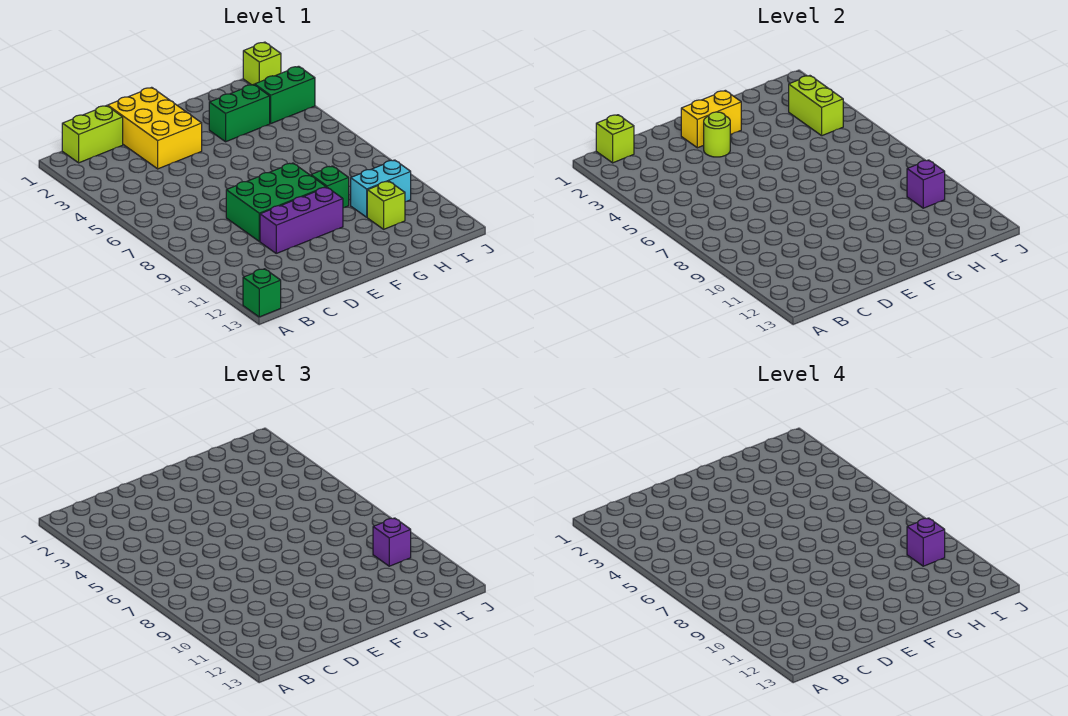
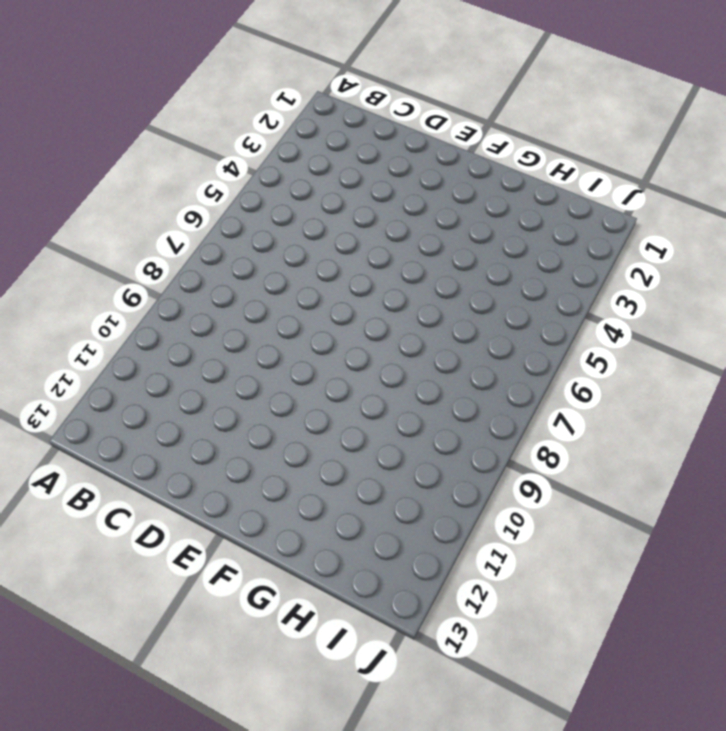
none -> green 1x1 brick [243,269,281,317]
none -> lime 1x2 brick [62,106,123,163]
none -> yellow 2x3 brick [108,87,202,169]

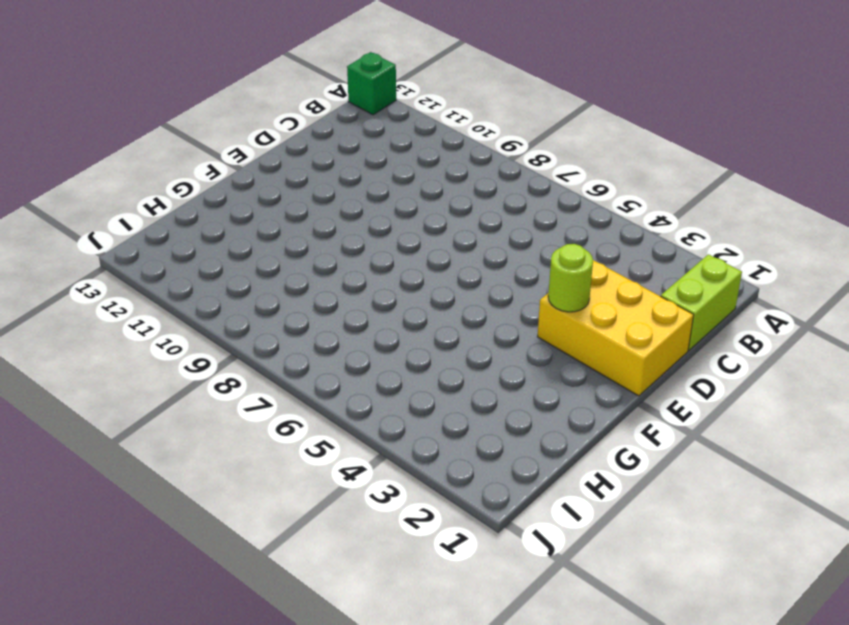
none -> green 2x3 brick [226,163,326,241]
none -> purple 1x3 brick [260,187,343,253]
none -> green 1x2 brick [209,85,270,142]

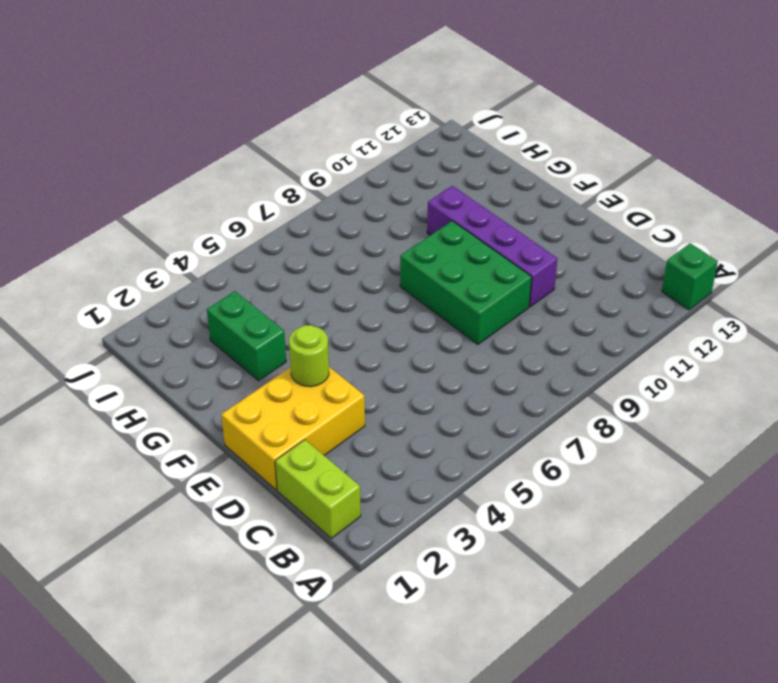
purple 1x4 brick [427,186,558,307] -> purple 1x3 brick [260,187,343,253]
none -> green 1x1 brick [311,166,349,208]
none -> cyan 1x2 brick [351,160,411,217]
none -> lime 1x1 brick [367,181,405,229]

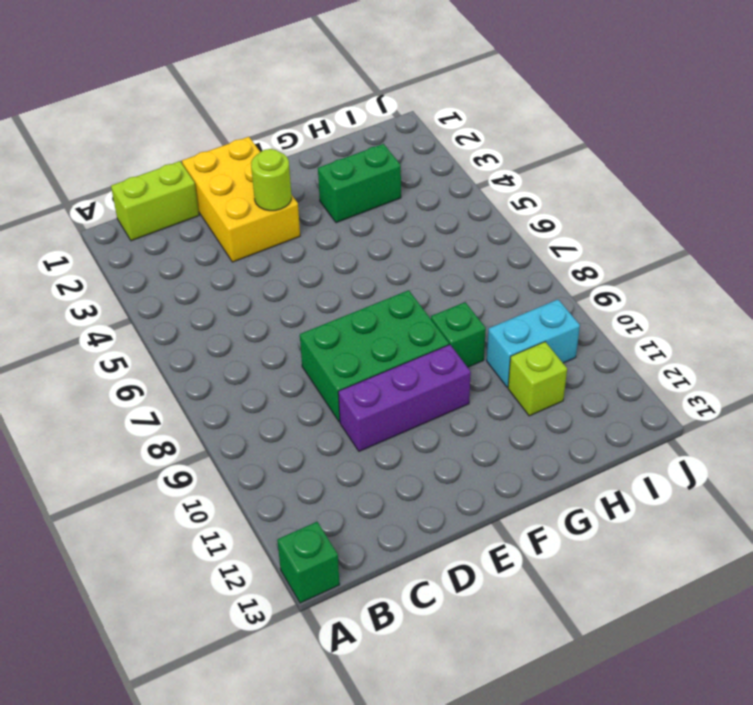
none -> green 1x2 brick [255,66,315,123]
none -> lime 1x1 brick [243,42,281,85]
none -> lime 1x1 brick [596,115,634,163]

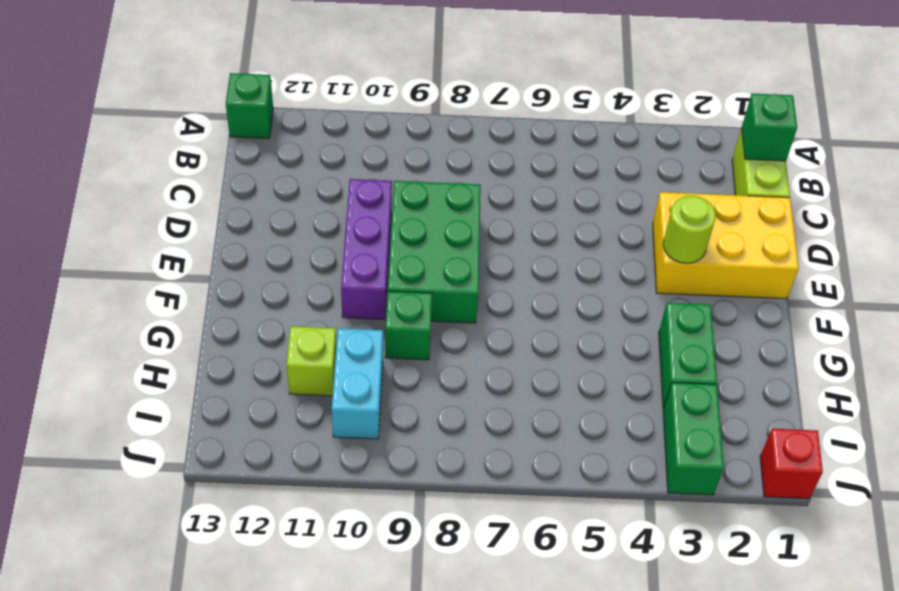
green 1x1 brick [742,94,797,161] -> lime 1x1 brick [596,115,634,163]
red 1x1 brick [760,429,823,499] -> lime 1x1 brick [243,42,281,85]
none -> yellow 1x2 brick [681,90,741,148]
none -> lime 1x2 brick [789,76,843,136]
none -> purple 1x1 brick [907,160,945,208]

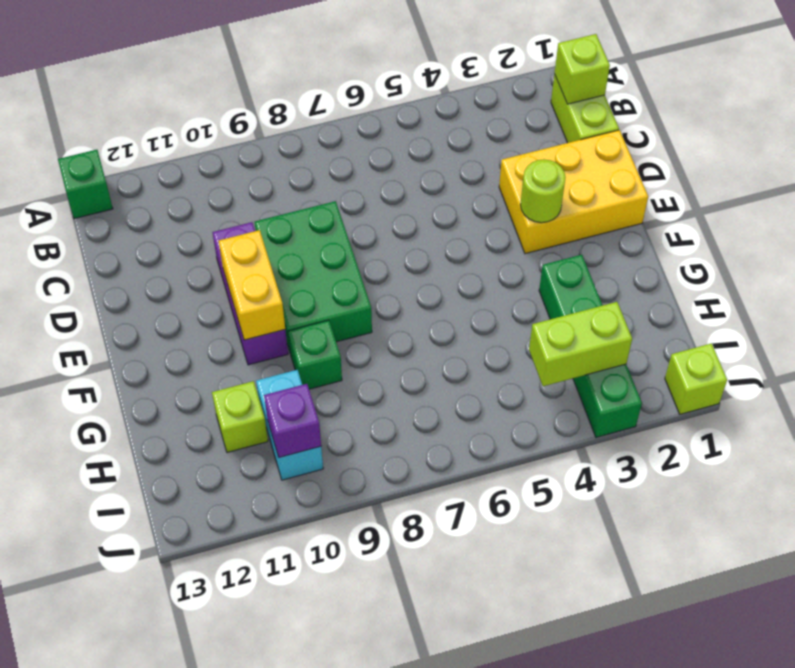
yellow 1x2 brick [219,230,285,340] -> yellow 1x2 brick moved to [681,90,741,148]
none -> purple 1x1 brick [373,518,411,566]
none -> purple 1x1 brick [907,518,945,566]

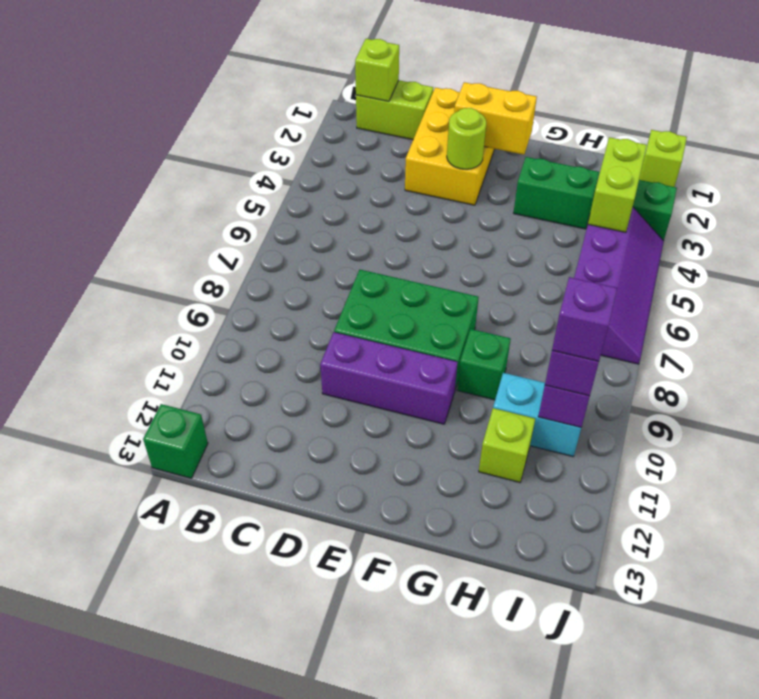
purple 2x4 slope [574,207,664,364] -> none

